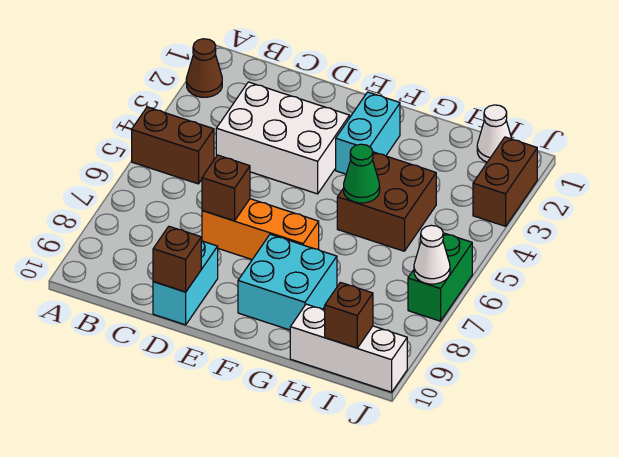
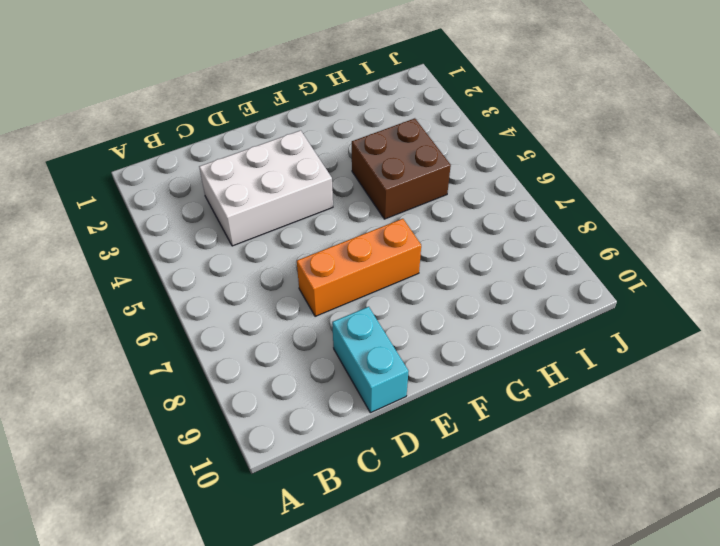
none -> brown 1x1 cone [186,39,222,97]
none -> brown 1x2 brick [132,107,214,184]
none -> cyan 1x2 brick [336,92,400,174]

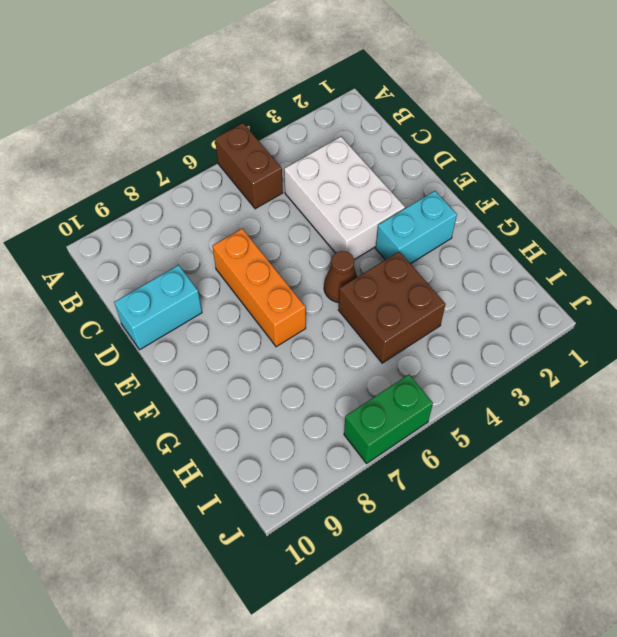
brown 1x1 cone [324,251,357,303] -> brown 1x1 cone moved to [186,39,222,97]
none -> cyan 2x2 brick [238,234,337,330]
none -> white 1x3 brick [290,304,407,392]
none -> white 1x1 cone [477,105,512,162]

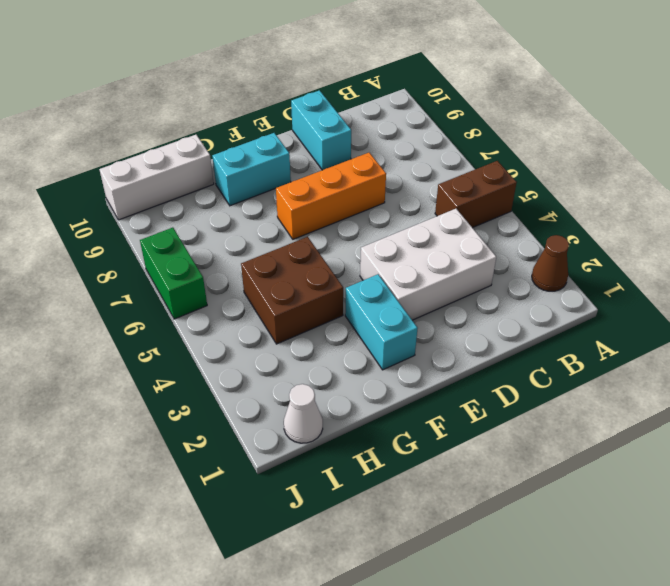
cyan 1x2 brick [213,133,291,206] -> cyan 2x2 brick [238,234,337,330]
none -> brown 1x2 brick [473,137,537,226]
none -> brown 1x1 brick [202,155,250,221]
none -> brown 1x1 brick [153,226,201,292]

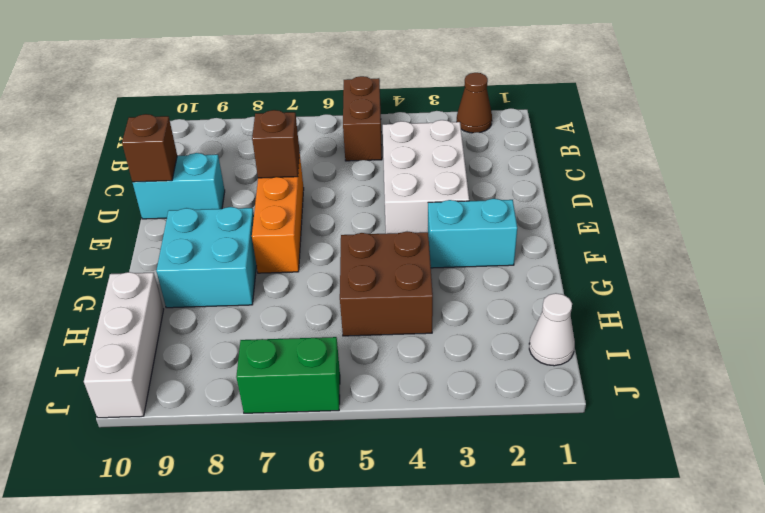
none -> brown 1x2 brick [473,137,537,226]
none -> green 1x1 cone [344,144,380,203]
none -> brown 1x1 brick [325,282,373,348]

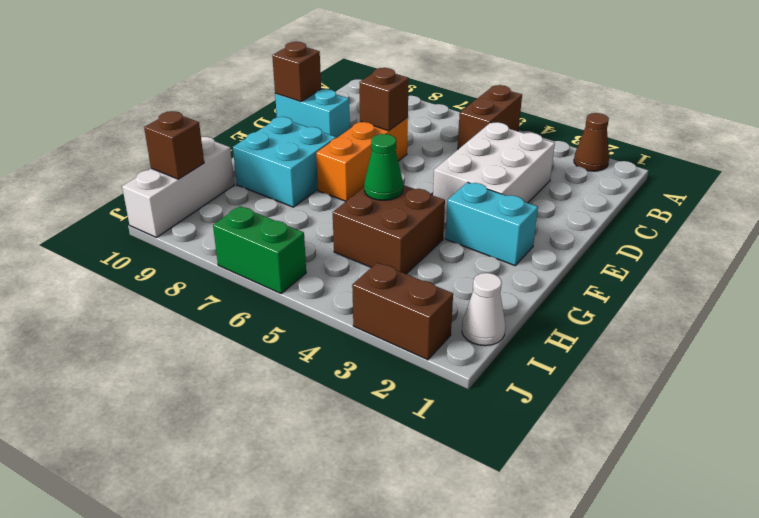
none -> white 1x1 cone [414,225,450,284]

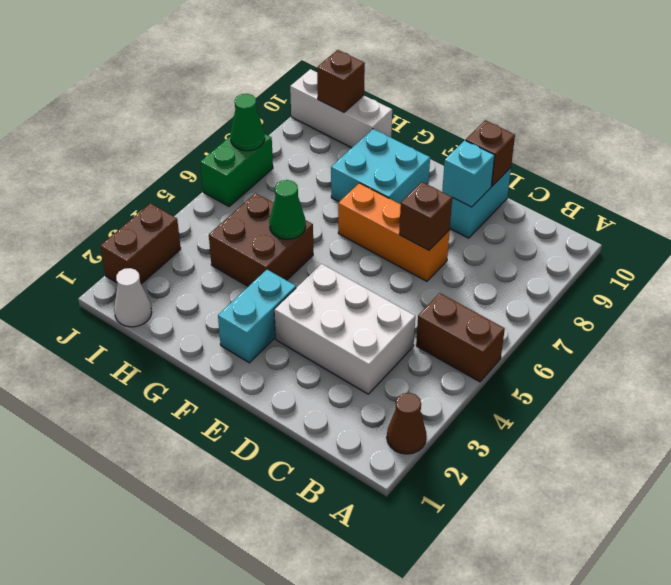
cyan 1x1 brick [442,140,495,207] -> none
green 1x1 cone [230,94,265,151] -> white 1x1 cone [414,225,450,284]

